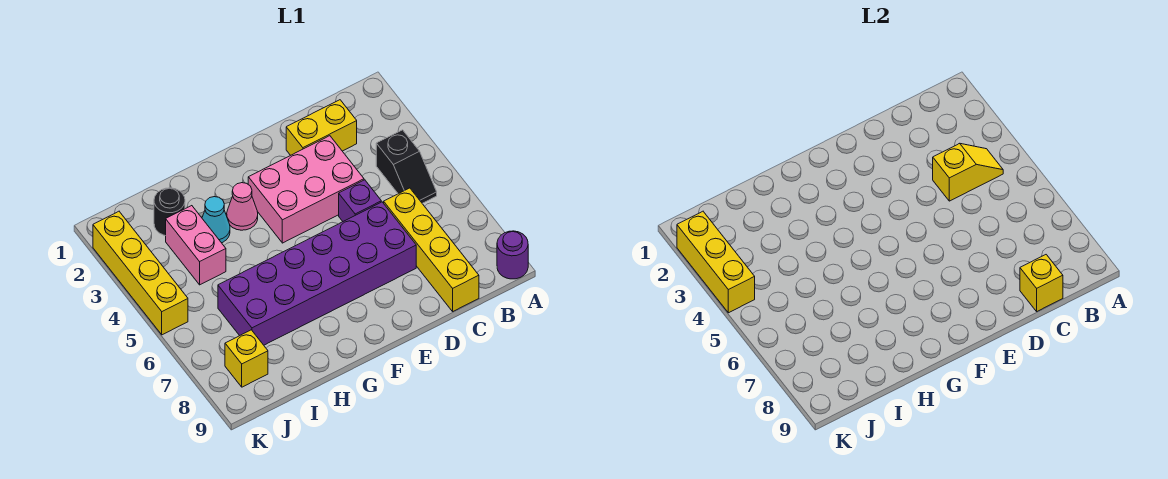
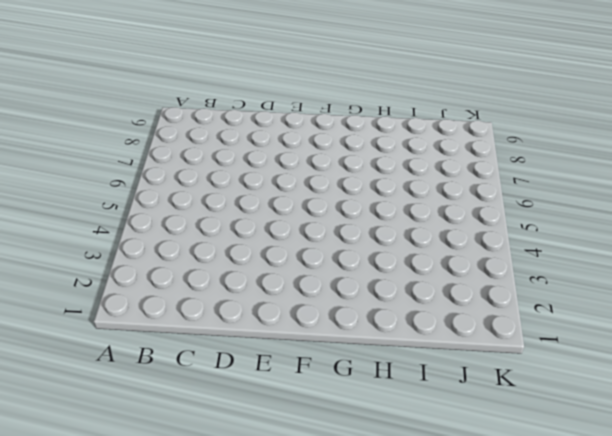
none -> purple 1x1 round brick [497,231,528,279]
none -> black 1x2 slope [376,130,437,203]
none -> yellow 1x2 brick [286,100,357,155]

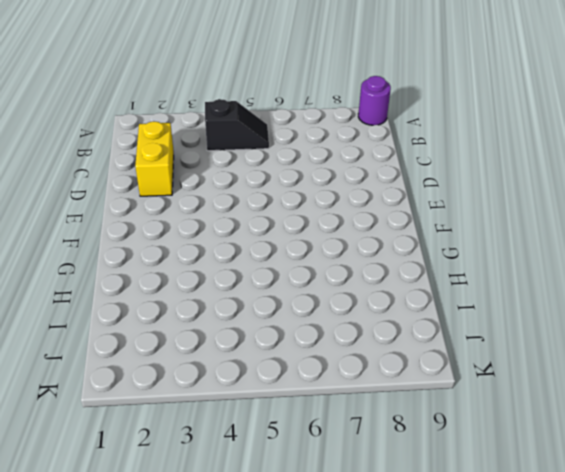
none -> yellow 1x4 brick [384,188,479,311]
none -> pink 2x3 brick [248,136,364,243]
none -> purple 1x1 brick [339,180,381,221]

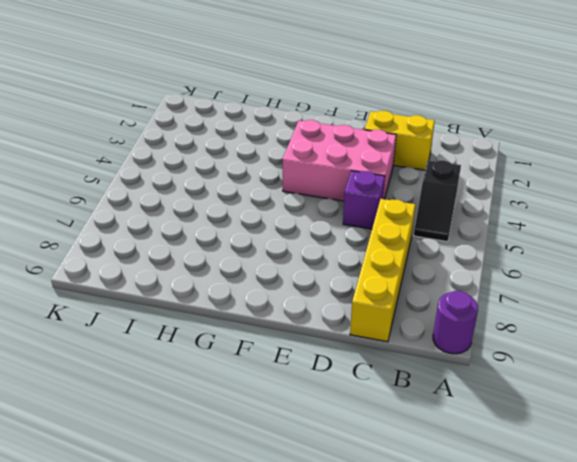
none -> purple 2x6 brick [218,202,416,345]
none -> pink 1x1 cone [227,183,258,230]
none -> cyan 1x1 cone [202,197,230,243]

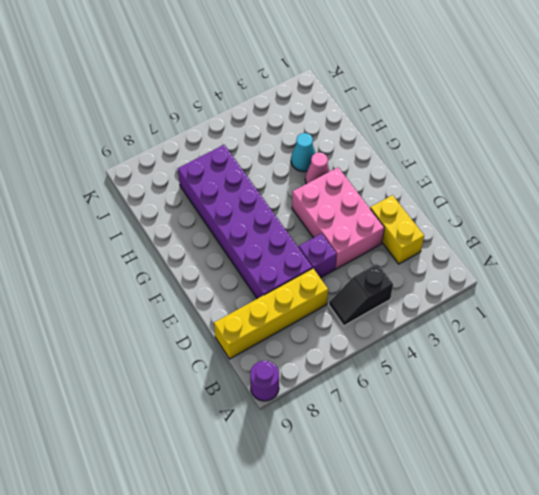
none -> black 1x1 round brick [154,188,185,236]
none -> pink 1x2 brick [166,206,226,285]
none -> yellow 1x1 brick [225,330,268,387]

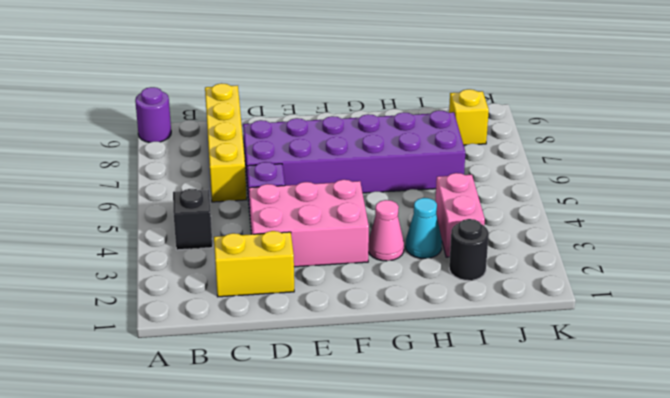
none -> yellow 1x4 brick [93,211,188,335]
none -> yellow 1x2 slope [933,143,1003,201]
none -> yellow 1x1 brick [1020,255,1063,311]

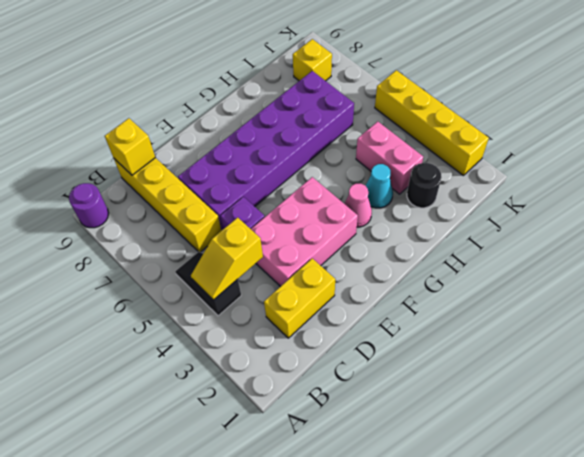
none -> yellow 1x3 brick [677,211,755,313]

